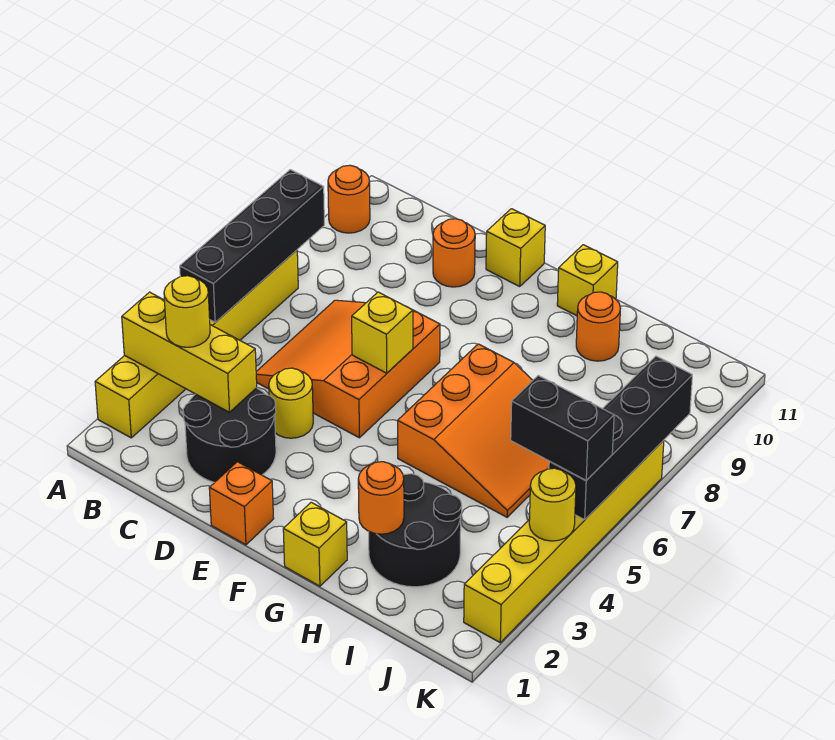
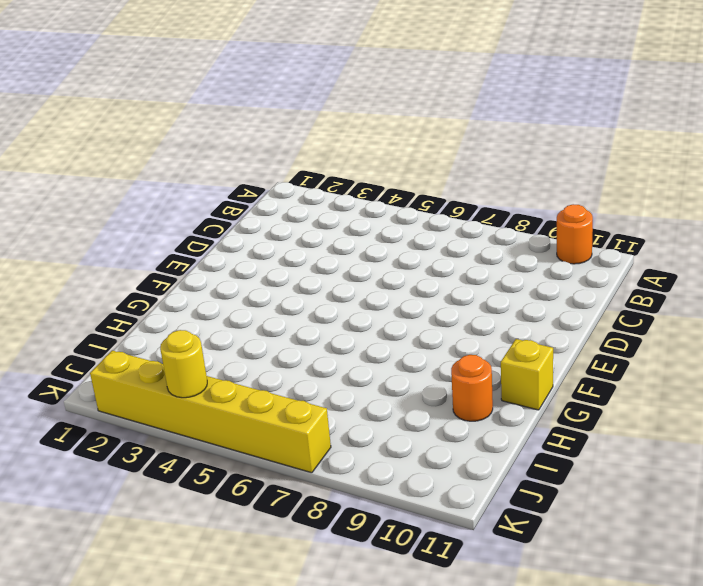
none -> yellow 1x6 brick [95,250,298,438]
none -> black 2x2 round brick [183,388,276,482]
none -> orange 3x3 slope [256,300,440,438]

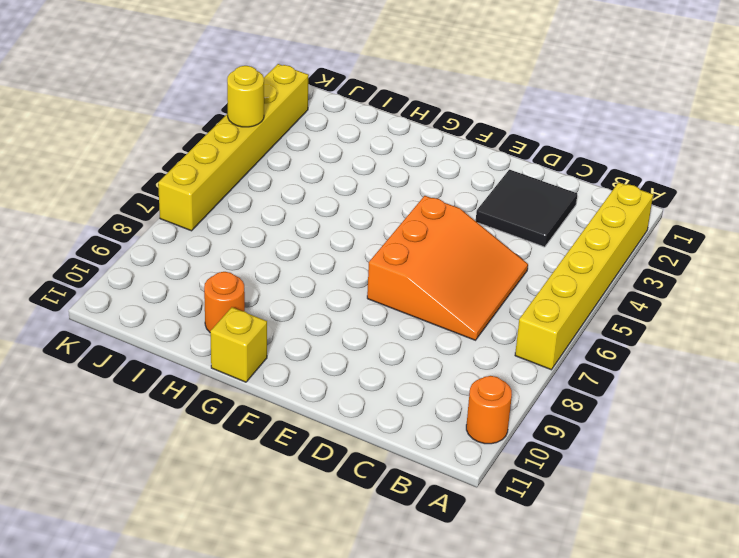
black 2x2 tile [476,170,577,247] -> black 2x2 round brick [183,388,276,482]
none -> yellow 1x1 round brick [269,368,313,438]
none -> orange 1x1 round brick [433,219,475,287]
none -> orange 1x1 brick [209,462,274,545]

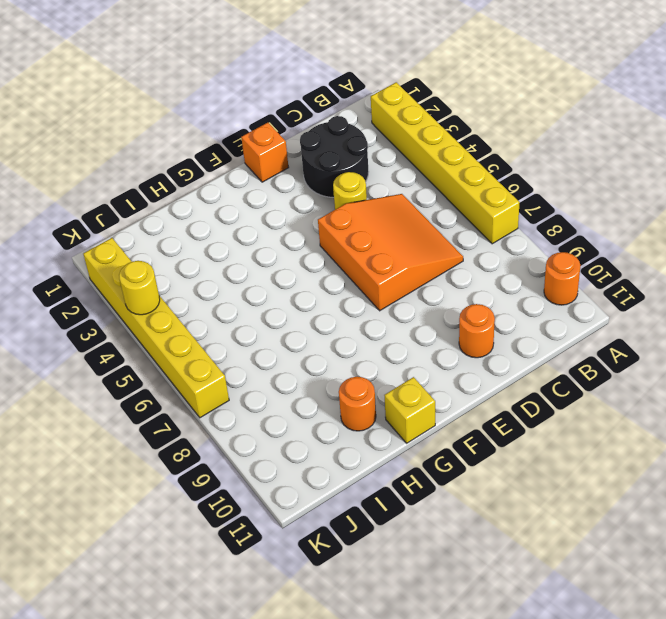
none -> yellow 1x1 brick [486,209,545,286]
none -> yellow 1x1 brick [283,502,347,586]
none -> orange 3x3 slope [398,344,550,517]

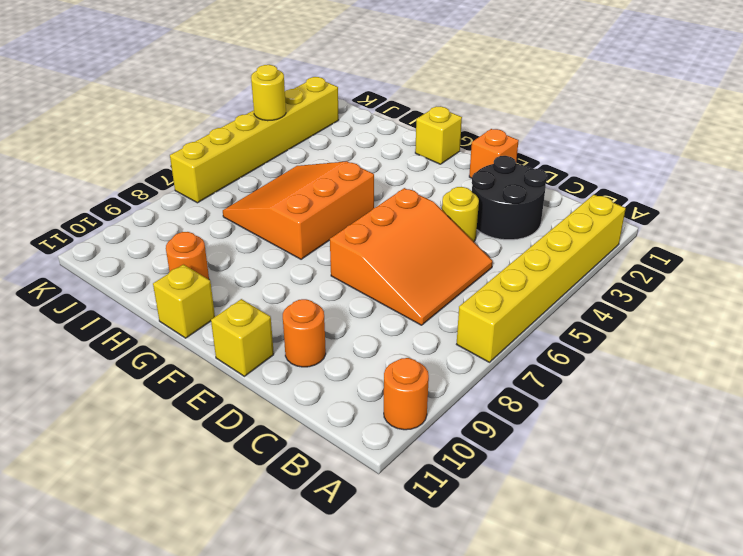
none -> black 2x2 round brick [369,474,462,587]
none -> yellow 1x3 brick [122,292,257,412]
none -> black 1x4 brick [180,170,324,322]

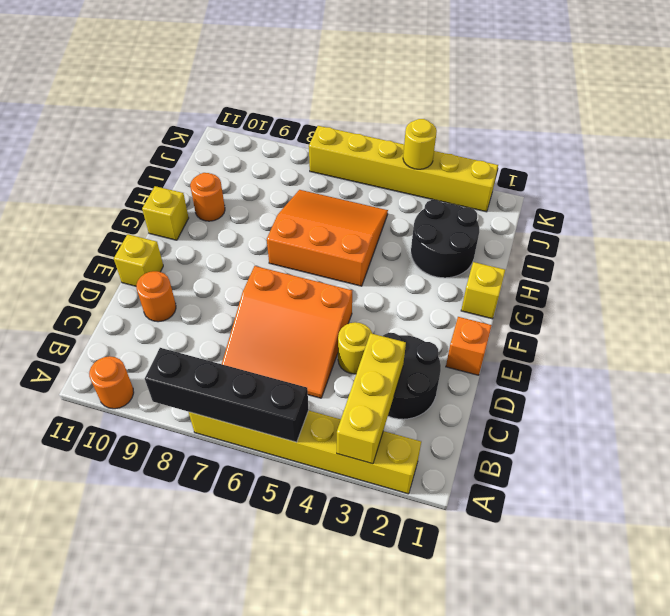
none -> yellow 1x1 brick [352,292,413,373]
none -> orange 1x1 round brick [358,462,404,534]
none -> black 1x4 brick [549,356,692,520]

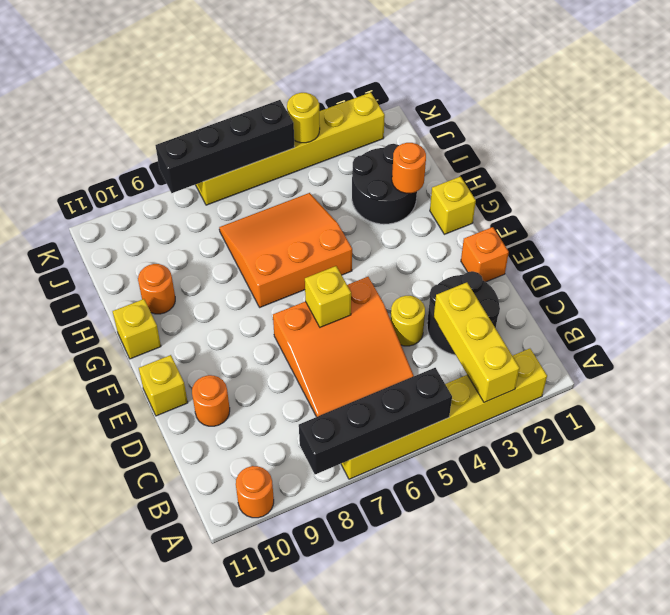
none -> yellow 1x1 round brick [164,276,210,347]
none -> black 1x2 brick [511,375,614,480]

